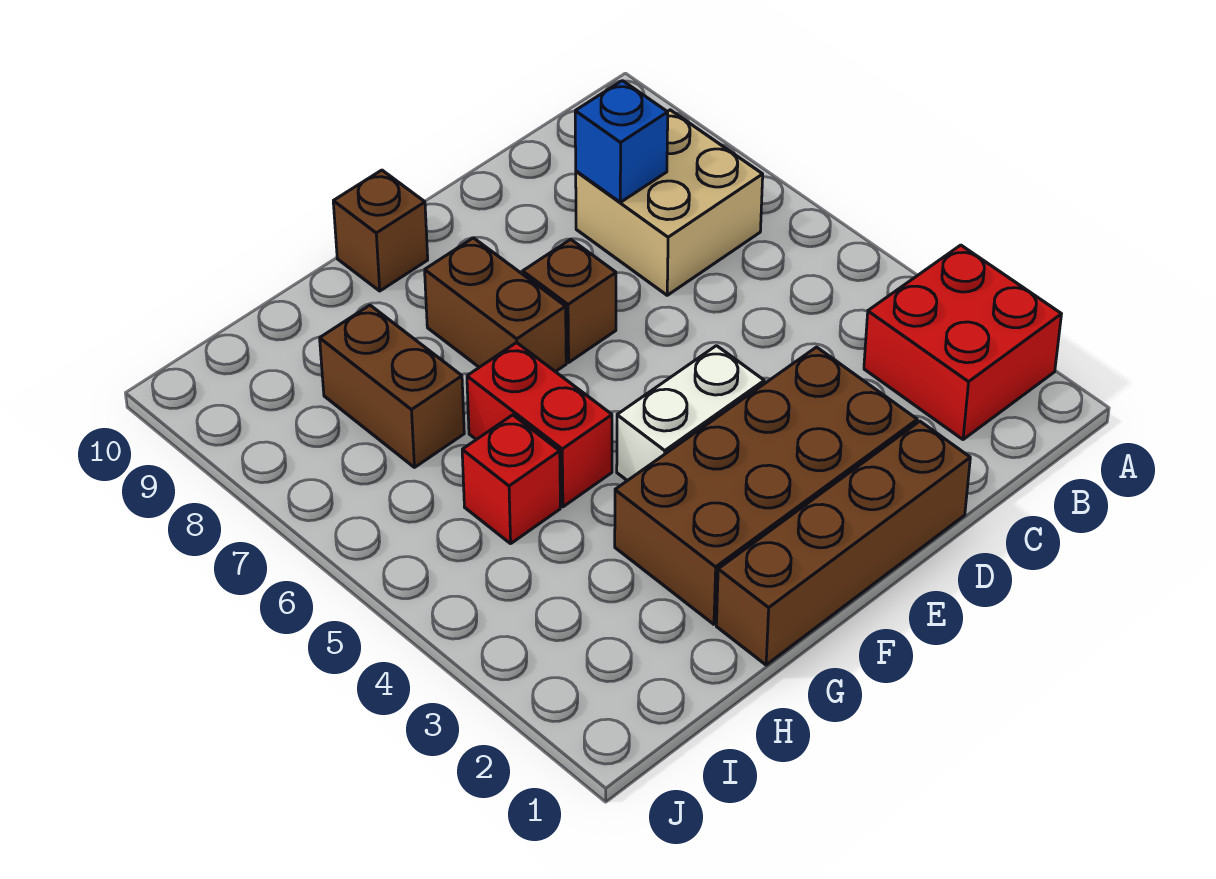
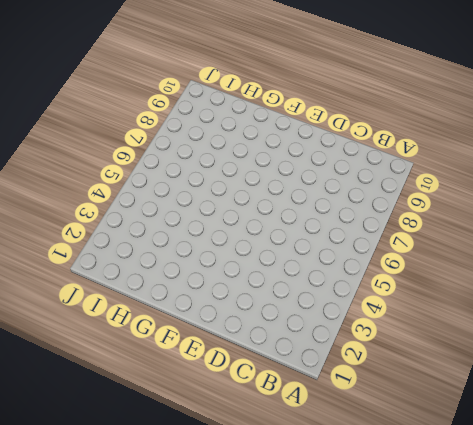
none -> red 2x2 brick [864,245,1061,440]
none -> tan 2x2 brick [576,110,763,295]
none -> brown 1x4 brick [716,421,970,665]

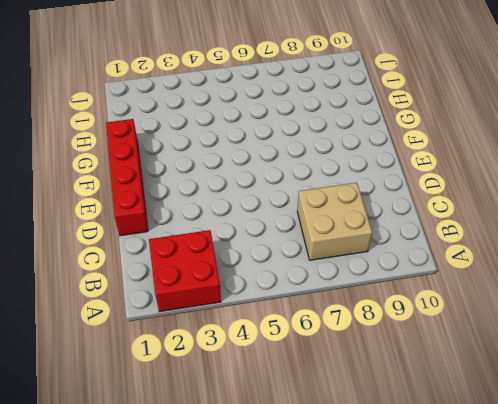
red 1x4 brick [106,119,148,236] -> brown 1x4 brick [716,421,970,665]
none -> brown 2x4 brick [615,347,917,624]
none -> white 1x2 brick [617,346,764,481]
none -> brown 1x1 brick [523,239,616,362]

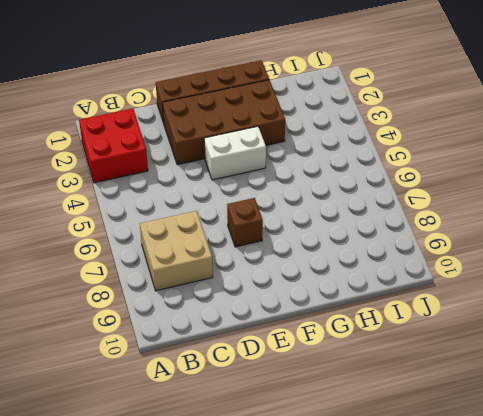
none -> brown 1x2 brick [425,238,566,372]
none -> brown 1x1 brick [333,170,428,291]
none -> red 1x2 brick [467,342,612,507]

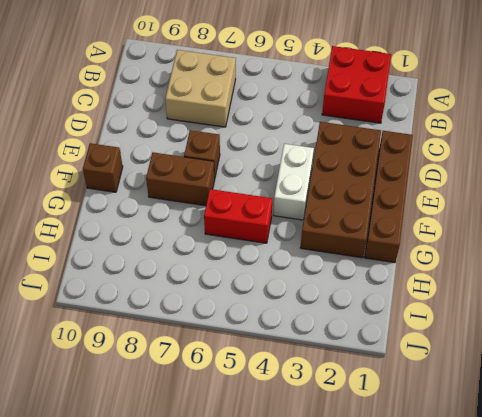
none -> red 1x1 brick [462,415,560,544]
none -> brown 1x2 brick [320,305,464,467]
none -> blue 1x1 brick [575,81,668,202]

